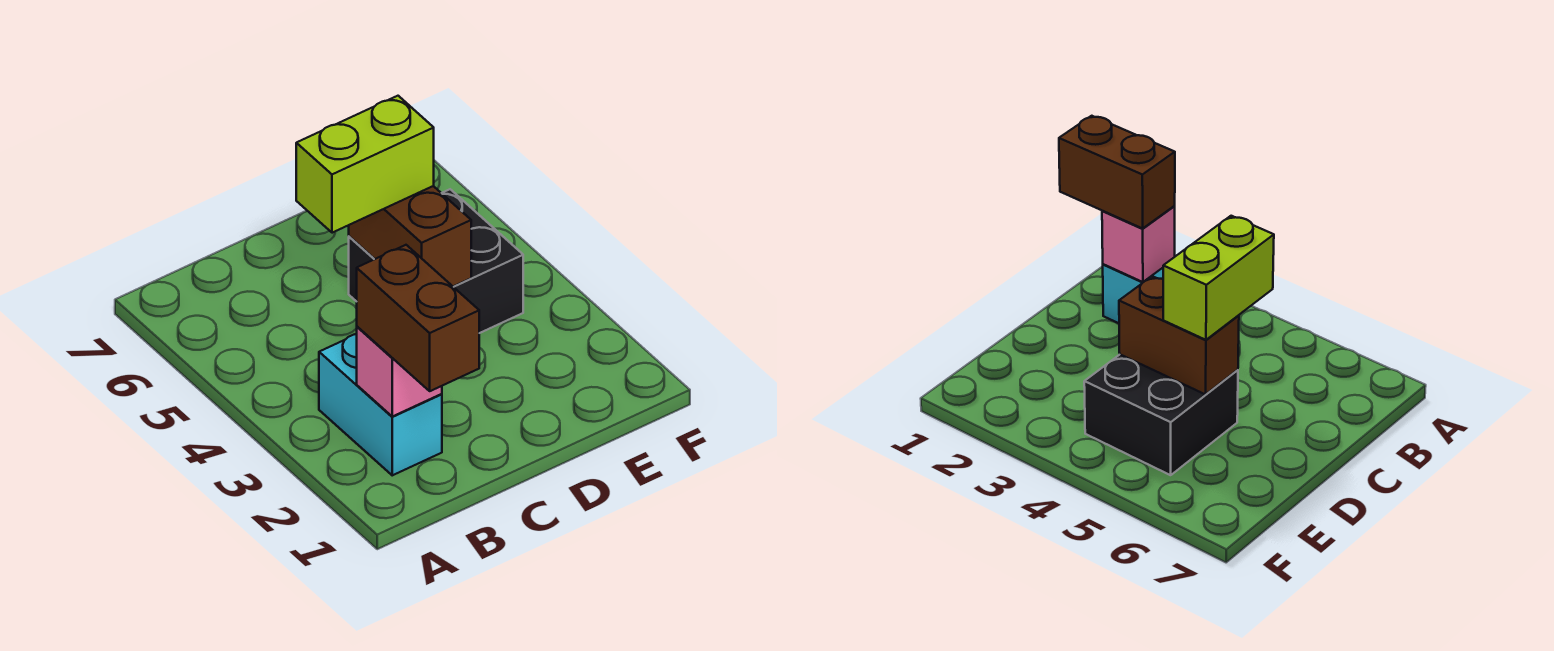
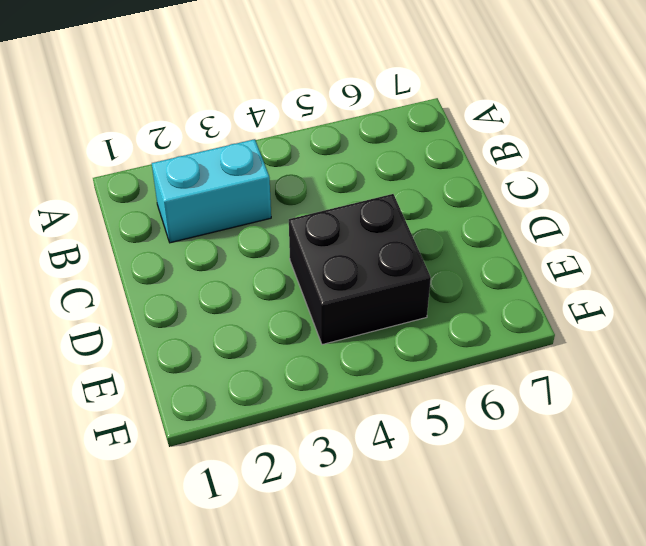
none -> pink 1x1 brick [357,327,442,416]
none -> brown 1x2 brick [349,186,471,286]

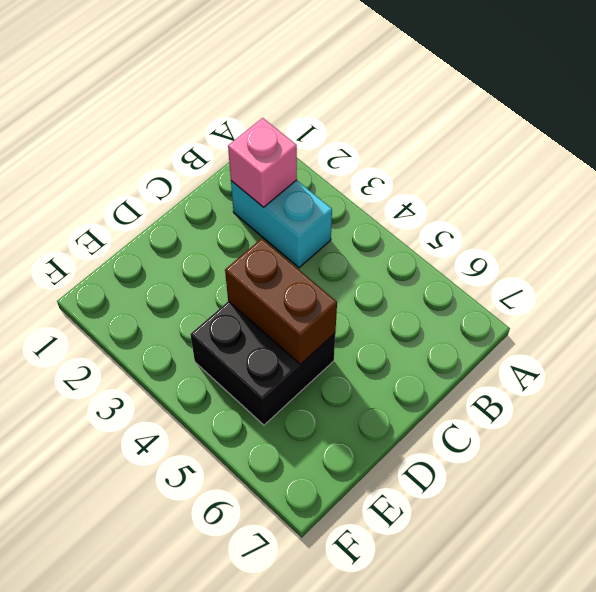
none -> brown 1x2 brick [357,245,479,391]
none -> lime 1x2 brick [296,96,434,233]

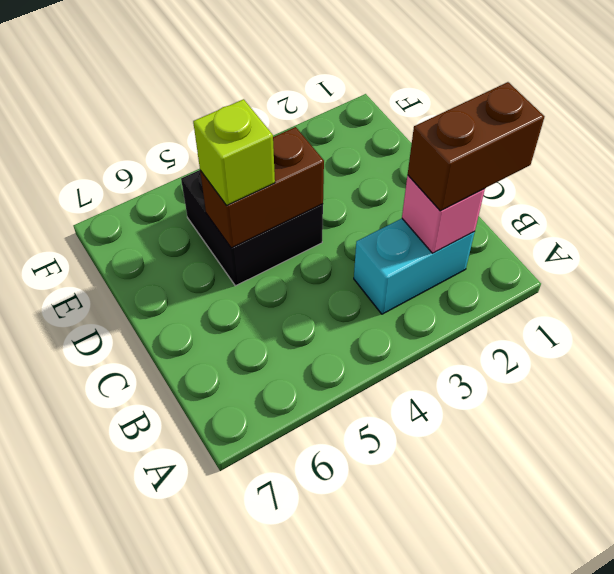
lime 1x1 brick [193,99,275,205] -> lime 1x2 brick [296,96,434,233]

